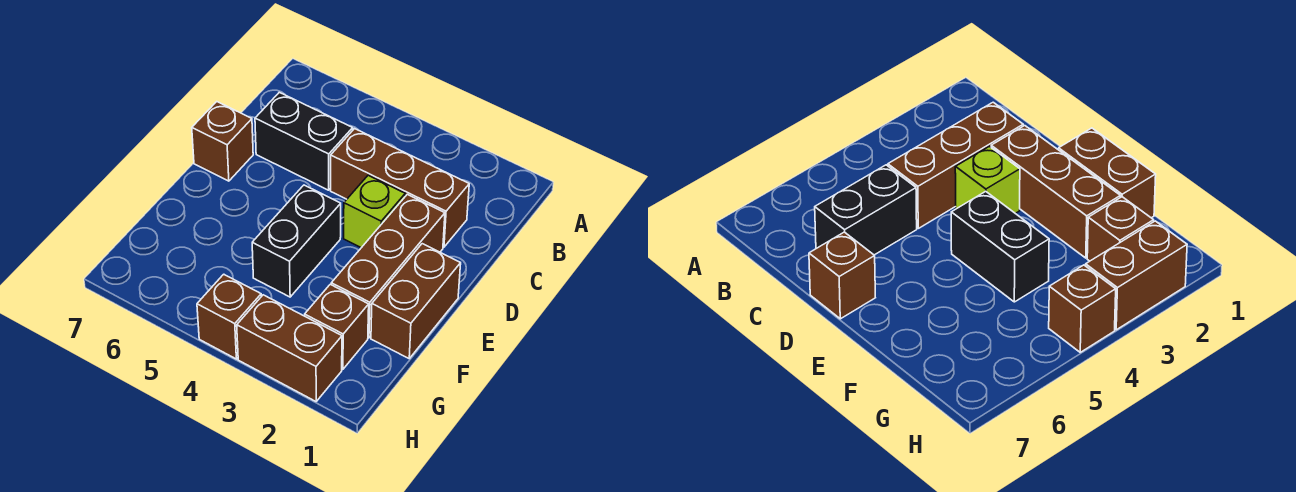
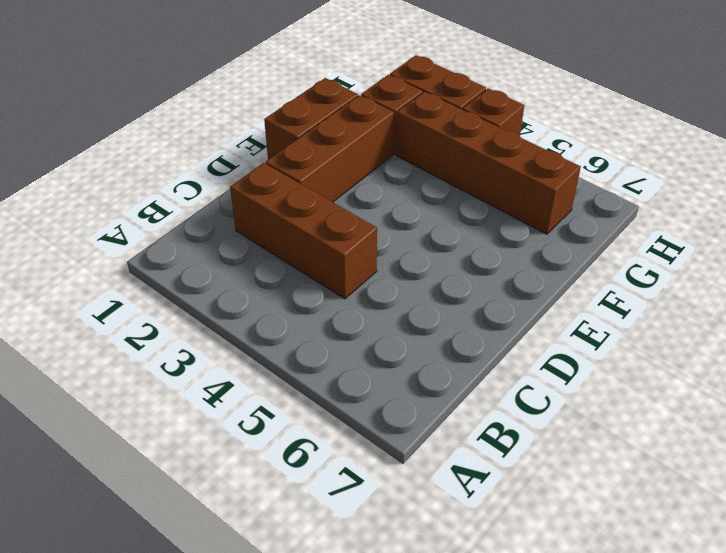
brown 1x4 brick [396,92,581,234] -> none
none -> black 1x2 brick [255,92,353,190]
none -> lime 1x1 brick [344,175,405,248]

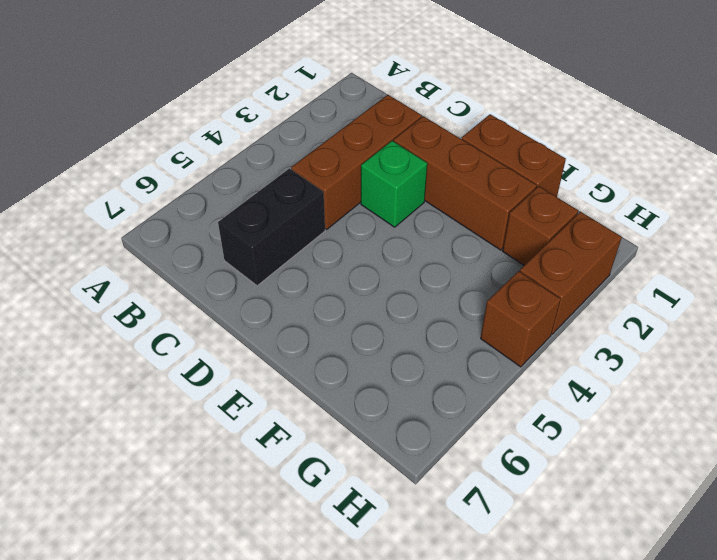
green 1x1 brick [361,141,427,227] -> lime 1x1 brick [344,175,405,248]
none -> brown 1x1 brick [192,102,253,181]
none -> black 1x2 brick [252,185,341,297]

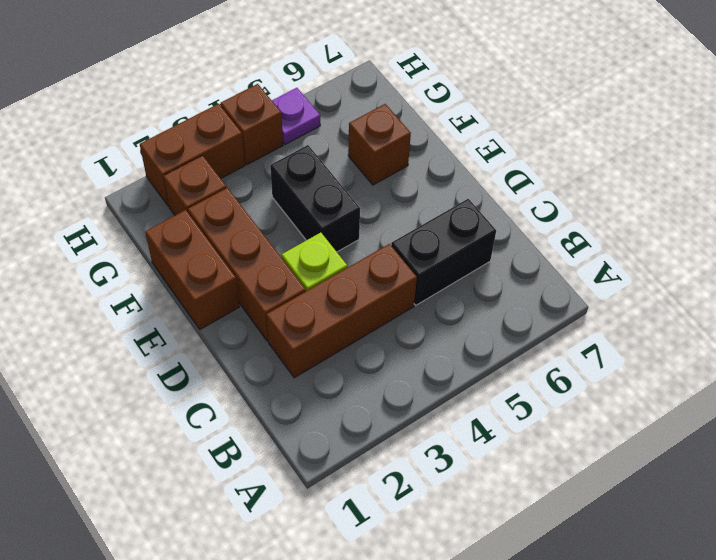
brown 1x1 brick [348,104,411,185] -> brown 1x1 brick moved to [192,102,253,181]
purple 1x1 plate [272,88,320,144] -> none

